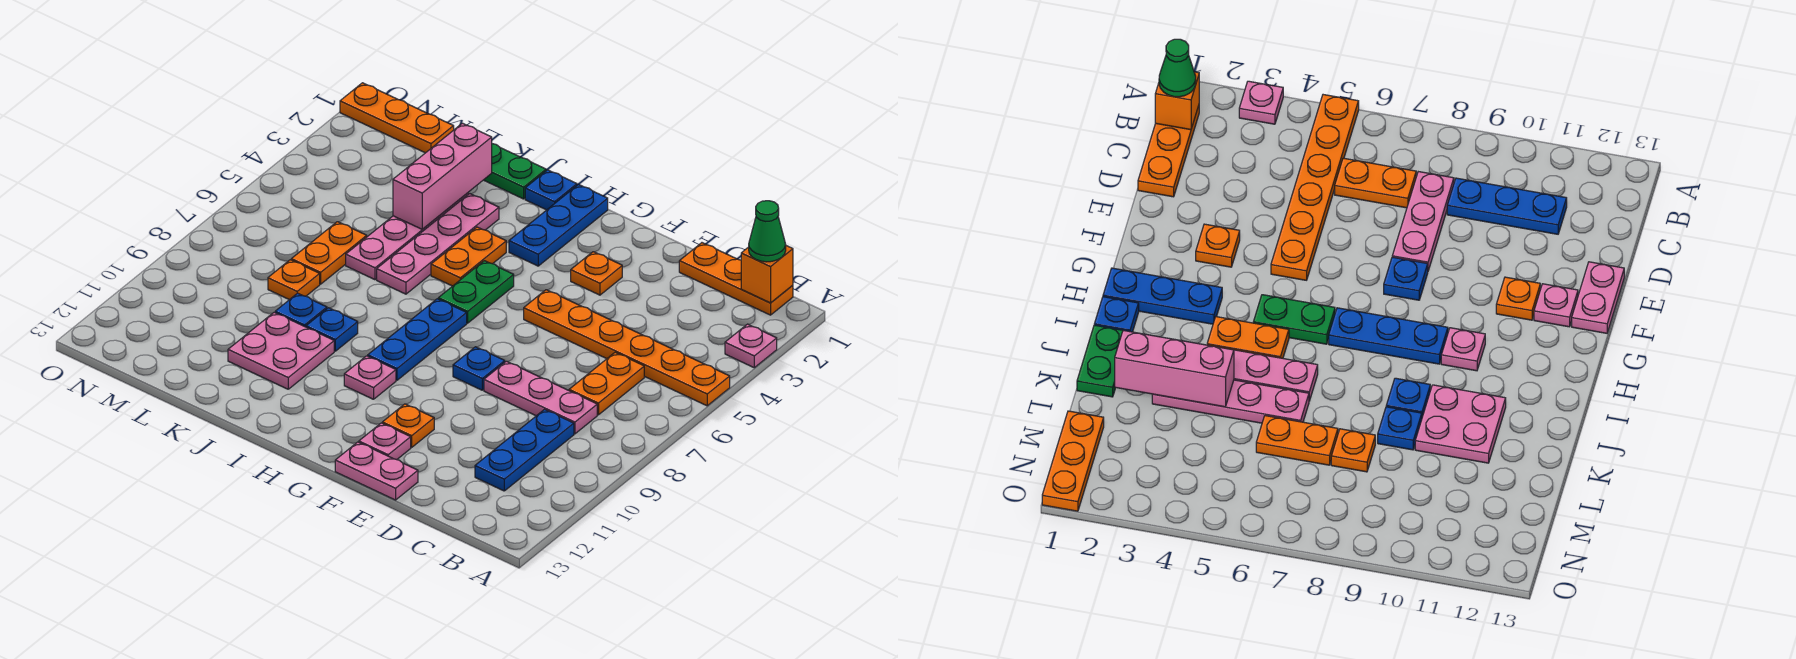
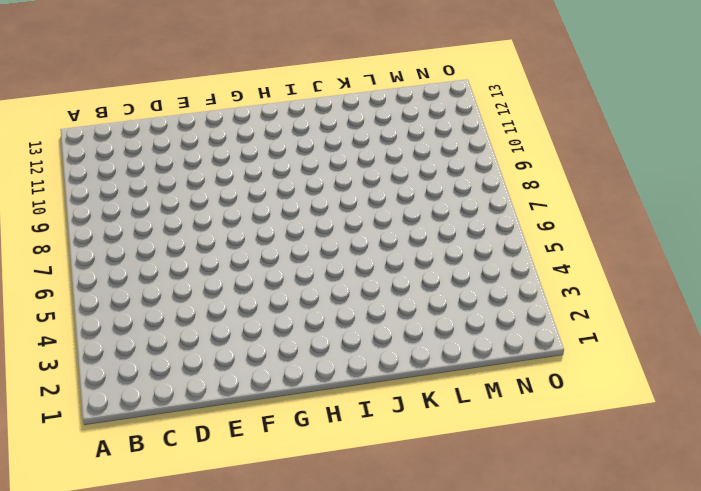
none -> pink 1x1 plate [725,324,777,368]
none -> orange 1x6 plate [524,290,730,406]
none -> orange 1x3 plate [679,243,793,315]

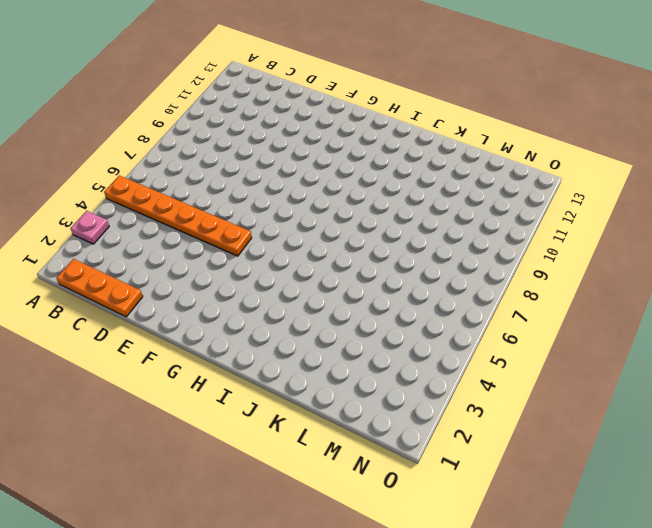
none -> orange 1x2 plate [569,352,644,415]
none -> pink 1x3 plate [484,361,597,434]
none -> blue 1x3 plate [475,409,574,491]

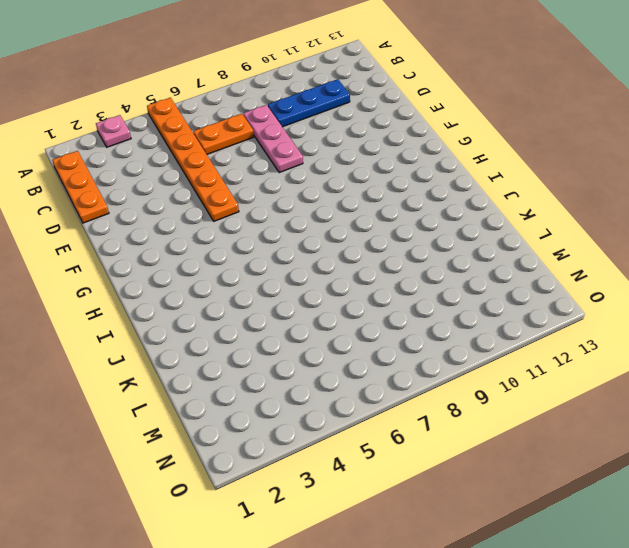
none -> pink 1x2 plate [335,442,418,500]
none -> orange 1x1 plate [571,252,622,295]
none -> blue 1x1 plate [453,347,505,390]

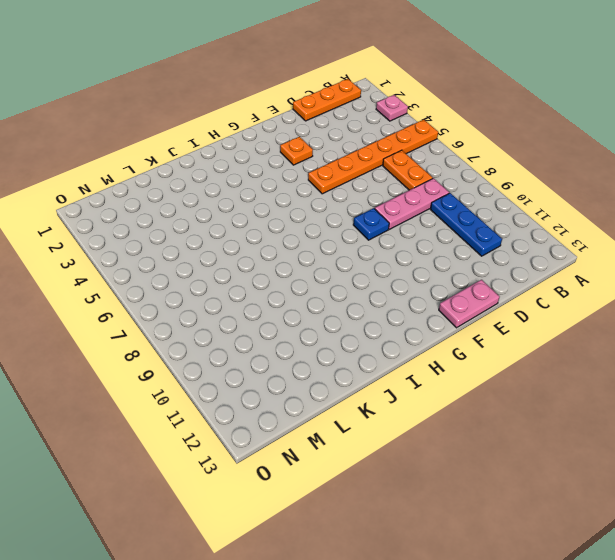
none -> orange 1x1 plate [382,404,434,447]
none -> pink 1x1 plate [359,423,411,460]
none -> blue 1x3 plate [509,185,608,266]

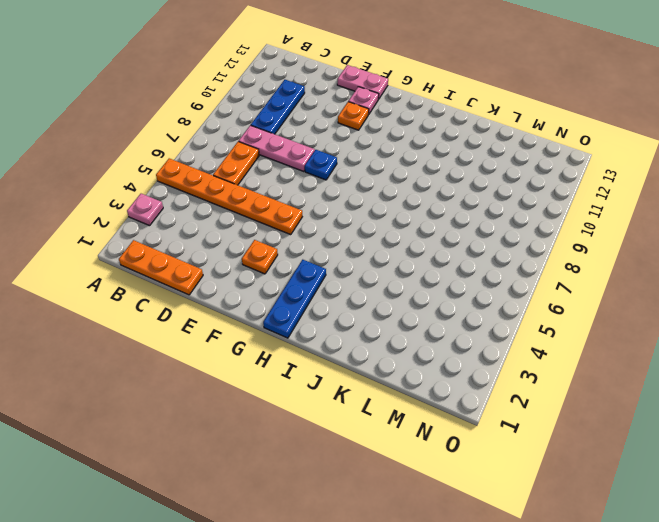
none -> green 1x2 plate [438,261,514,323]
none -> blue 1x3 plate [368,299,467,380]
none -> pink 1x1 plate [344,356,396,399]

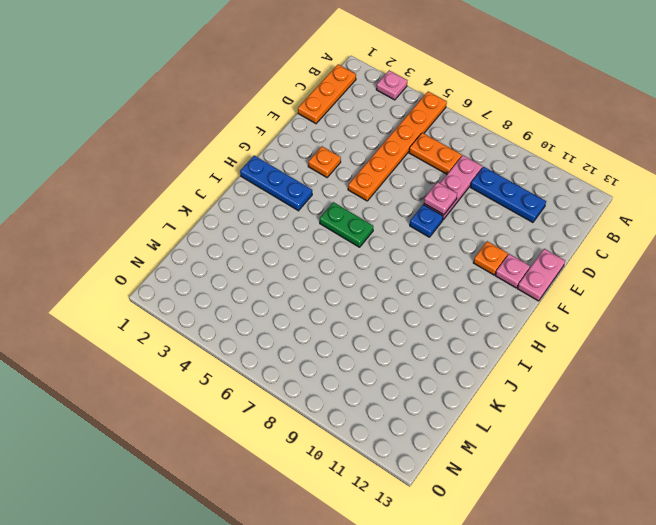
pink 1x1 plate [424,182,457,215] -> pink 1x1 plate moved to [344,356,396,399]
none -> blue 1x3 plate [368,299,467,380]
none -> blue 1x1 plate [525,170,577,210]
none -> orange 1x2 plate [431,227,506,286]

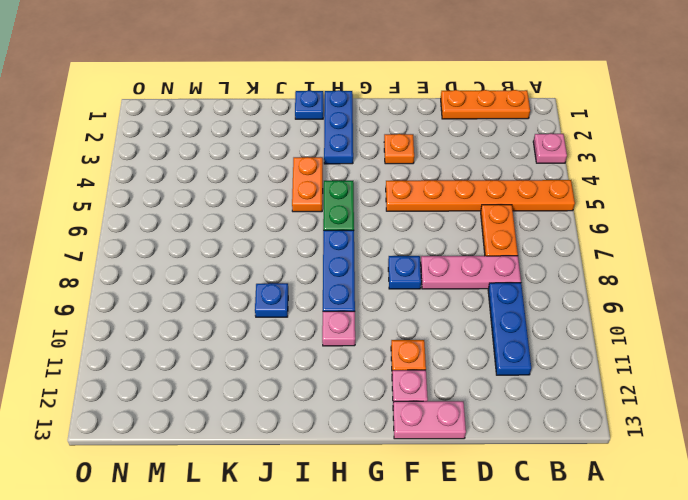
none -> green 1x2 plate [484,144,546,199]
none -> pink 1x4 plate [377,194,499,294]
none -> pink 2x2 plate [228,312,334,389]

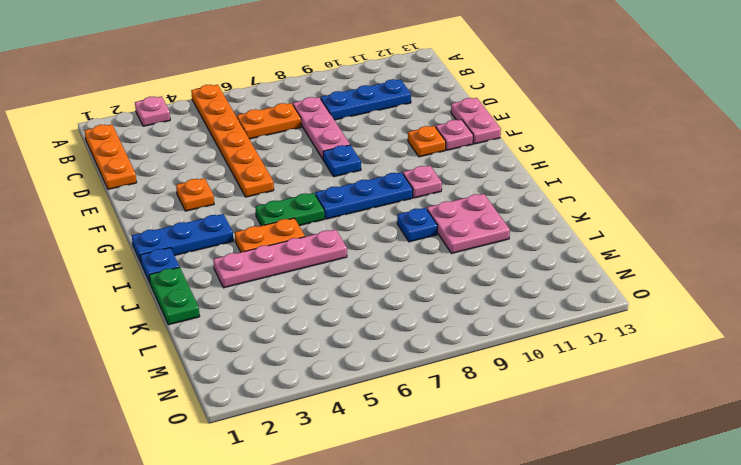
none -> pink 1x4 plate [346,193,468,280]
none -> blue 1x1 plate [275,293,327,327]
none -> orange 1x2 plate [291,222,367,284]

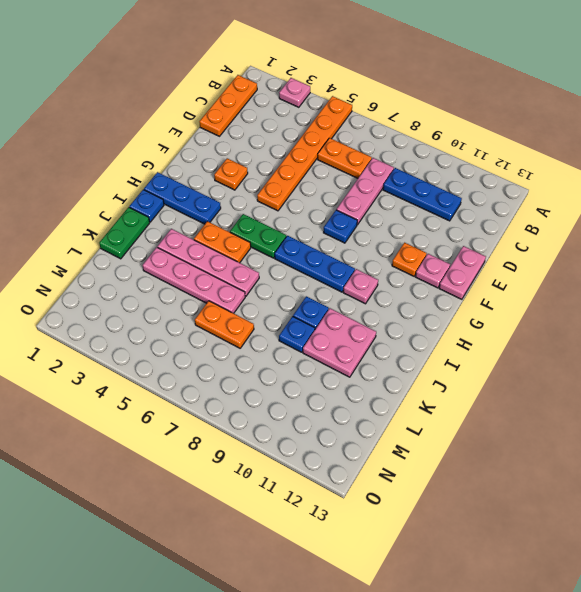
none -> orange 1x1 plate [268,260,320,300]
none -> orange 1x3 plate [340,83,454,153]
none -> orange 1x1 brick [741,246,793,303]

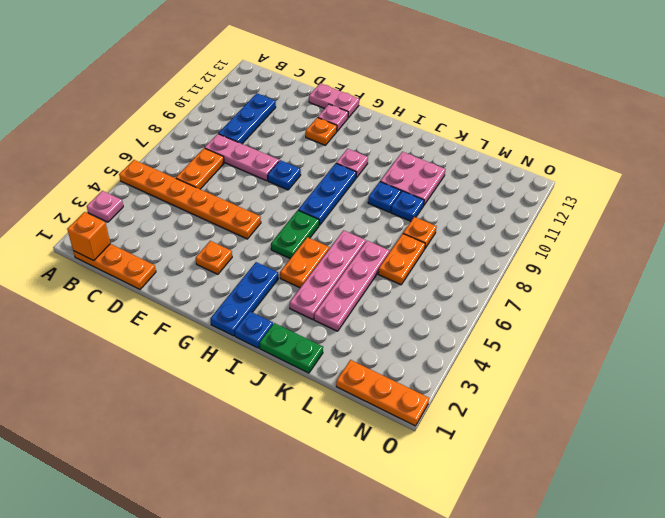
none -> pink 1x3 brick [393,123,492,229]
none -> green 1x1 cone [749,201,786,262]

